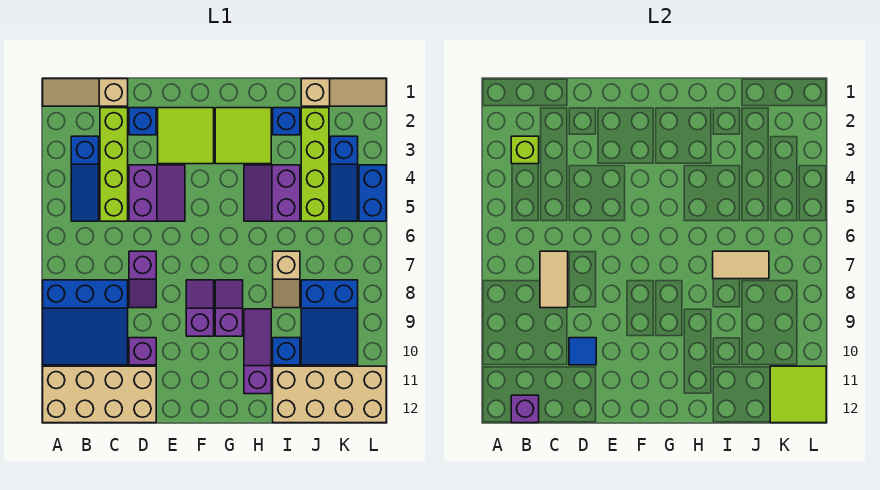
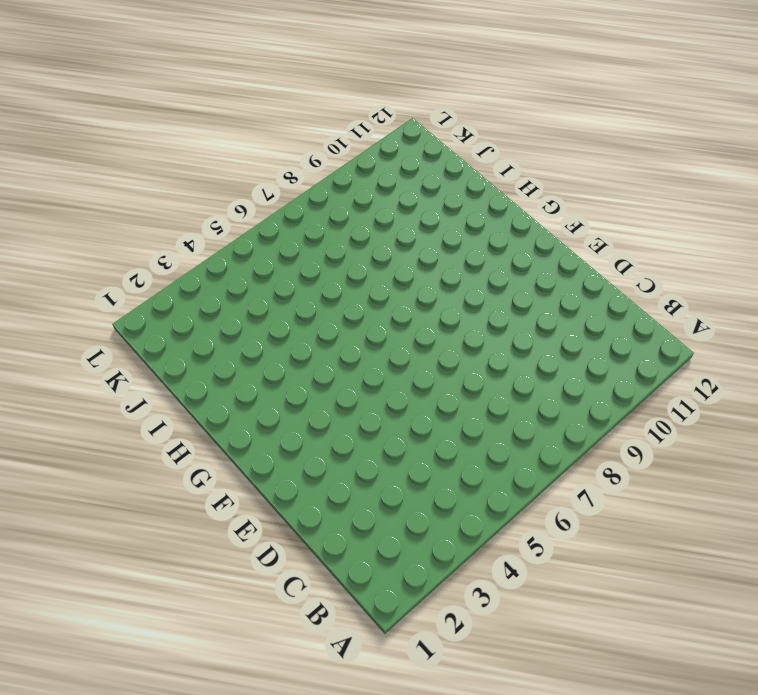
none -> tan 1x3 slope [43,79,128,106]
none -> blue 3x3 slope [43,280,128,365]
none -> tan 2x4 brick [43,366,156,423]
none -> blue 1x3 slope [71,136,99,221]

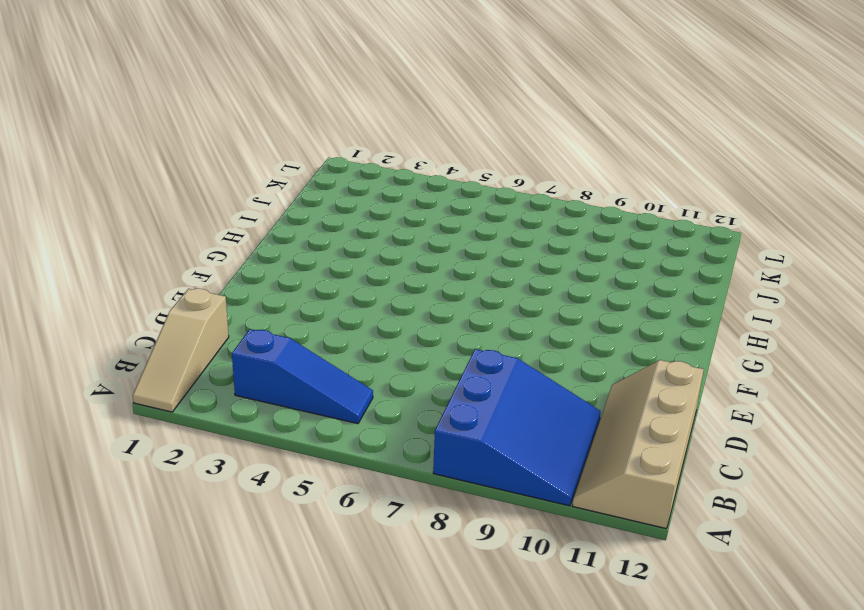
tan 2x4 slope [573,360,704,529] -> tan 2x4 brick [43,366,156,423]
none -> lime 1x4 brick [100,108,128,221]
none -> blue 1x1 brick [129,108,156,135]
none -> purple 2x2 slope [129,165,185,221]
none -> purple 1x2 slope [129,251,156,308]

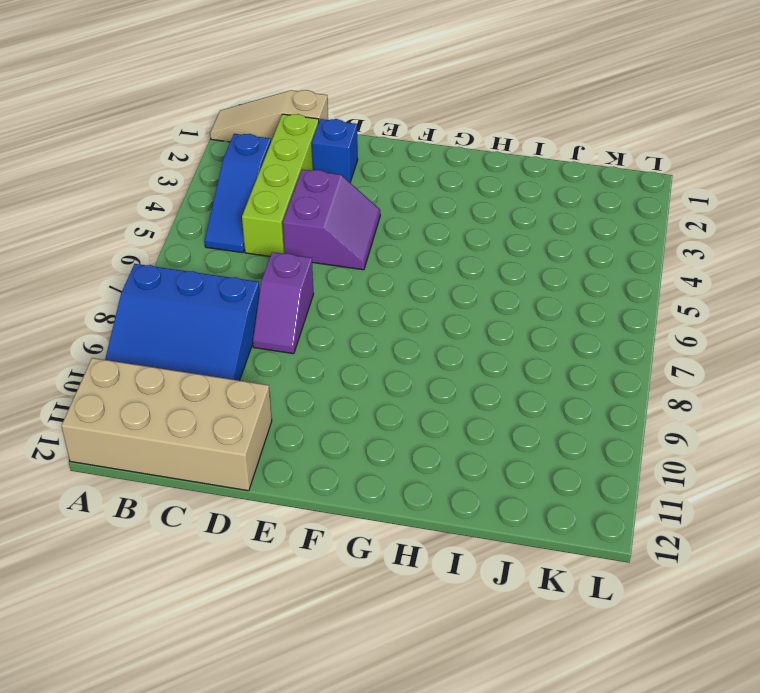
none -> purple 1x1 brick [129,338,156,365]
none -> lime 2x2 tile [158,108,214,164]
none -> purple 1x2 slope [186,280,214,336]
none -> lime 2x2 tile [215,108,271,164]

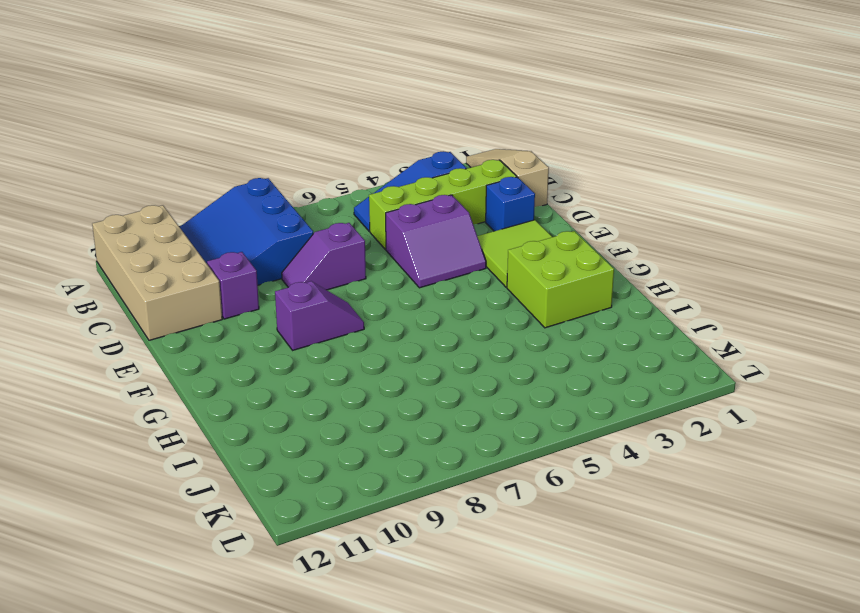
lime 2x2 brick [507,231,614,328] -> lime 2x2 tile [215,108,271,164]
none -> purple 1x2 slope [215,280,243,336]
none -> purple 2x2 slope [244,165,300,221]
none -> purple 1x3 slope [244,309,271,394]
none -> blue 1x1 brick [273,108,300,135]

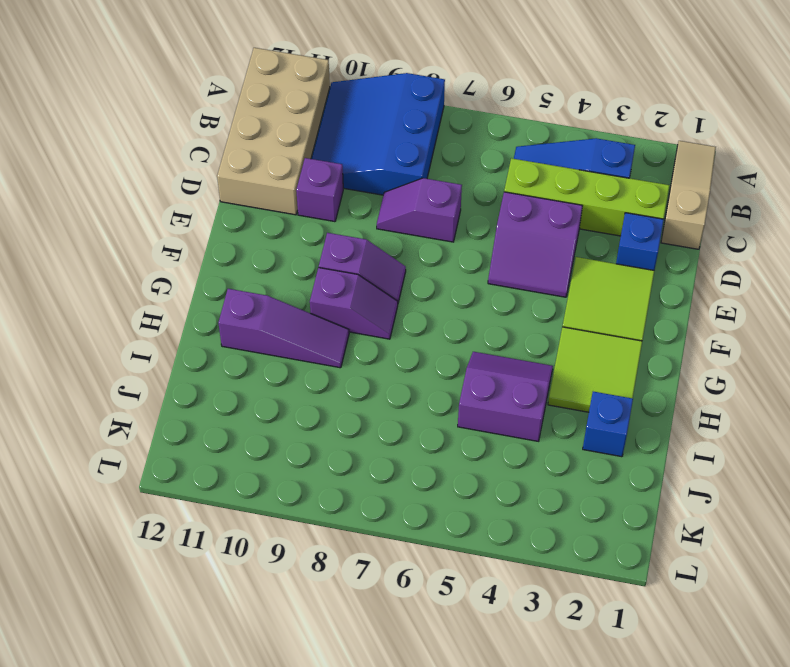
none -> tan 1x2 slope [273,251,300,308]
none -> blue 1x1 brick [273,338,300,365]
none -> tan 2x4 brick [273,366,386,423]
none -> tan 1x3 slope [301,79,386,106]

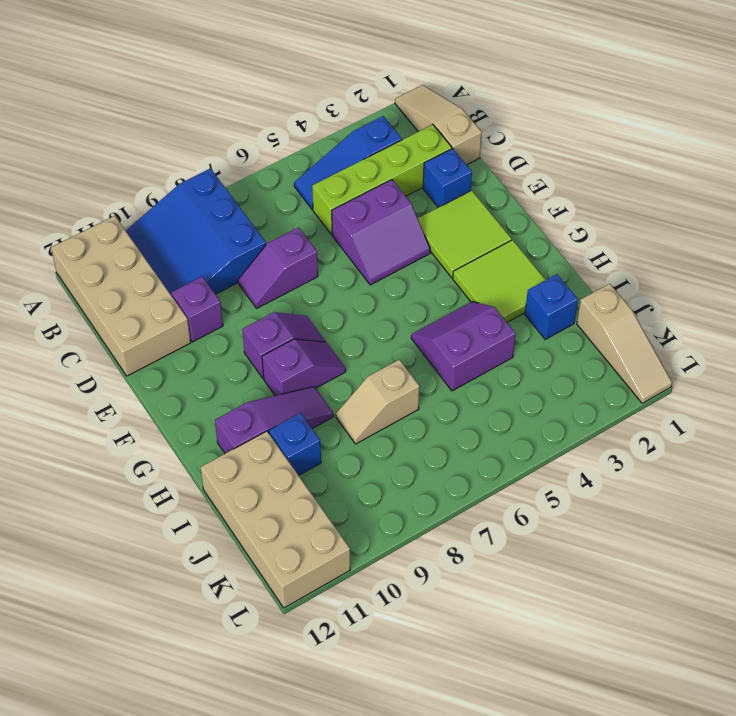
none -> lime 1x4 brick [301,108,329,221]
none -> blue 2x3 slope [301,280,358,365]
none -> blue 1x3 slope [330,136,358,221]
none -> blue 1x2 brick [359,165,386,221]

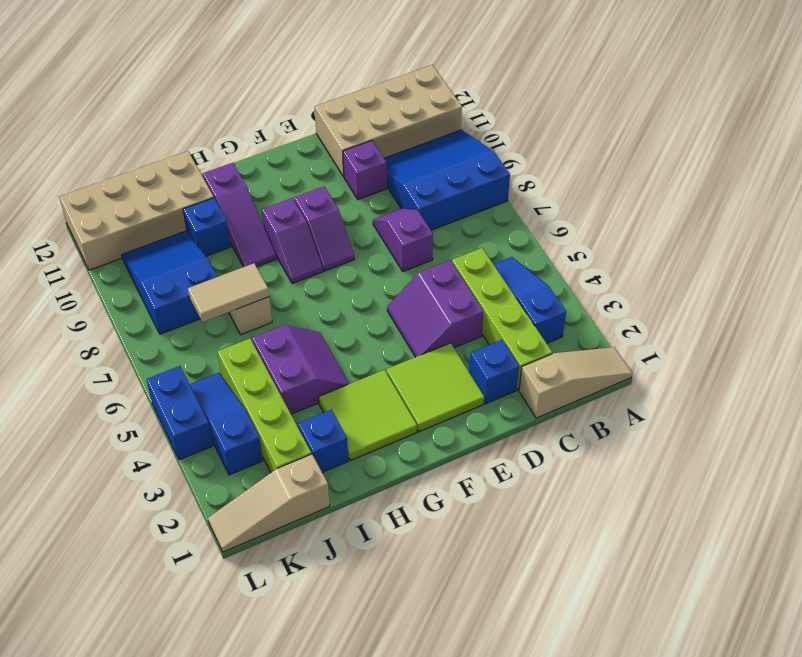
none -> lime 1x1 brick [511,136,539,164]
none -> purple 1x1 brick [511,395,539,423]
none -> tan 1x2 tile [540,251,568,308]
none -> blue 1x1 tile [569,338,596,365]

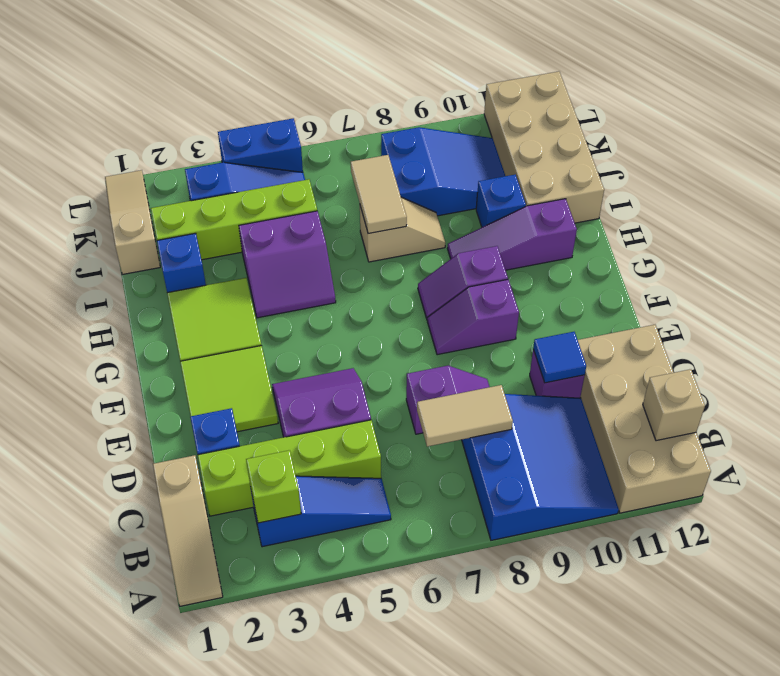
tan 1x1 brick [643,369,705,441] -> purple 1x1 brick [511,395,539,423]
none -> lime 2x2 tile [770,366,826,423]

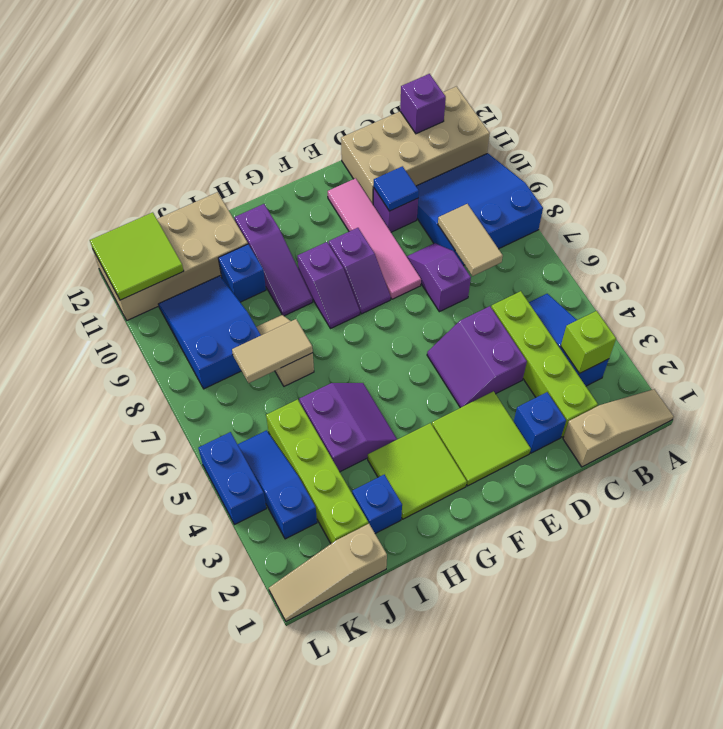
pink 1x4 tile [328,178,421,299] -> none

